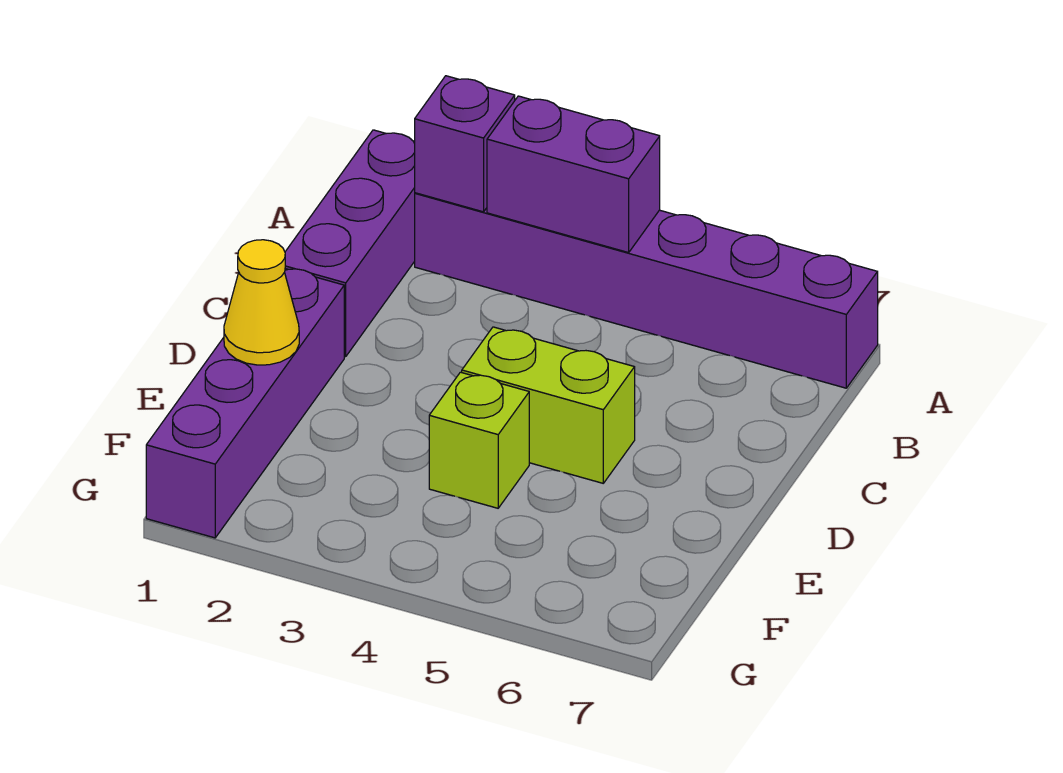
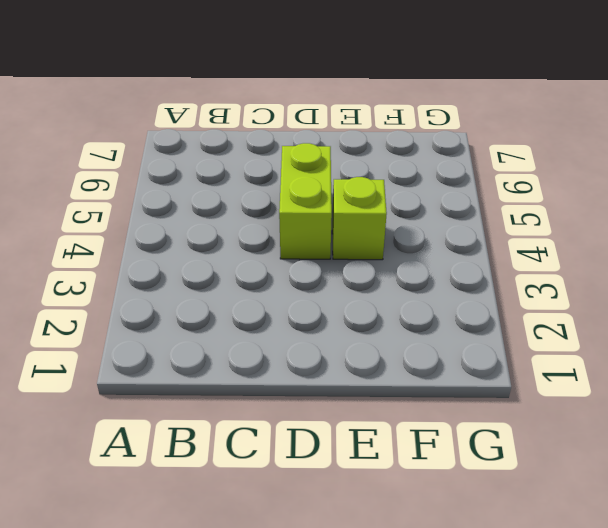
none -> purple 1x3 brick [285,130,415,357]
none -> purple 1x6 brick [415,193,878,388]

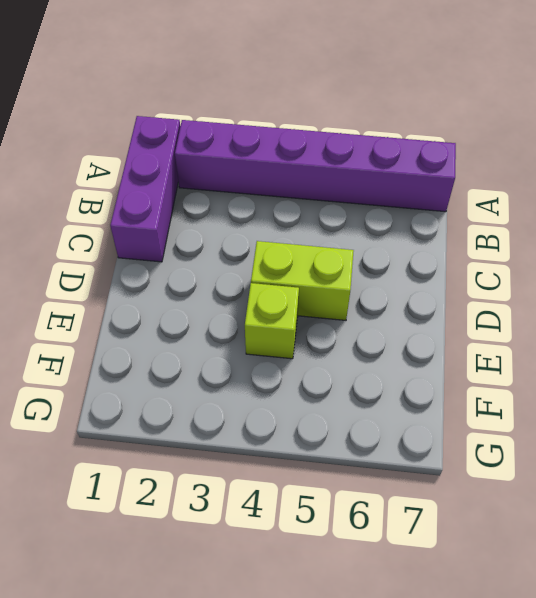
none -> purple 1x4 brick [146,269,344,538]
none -> purple 1x1 brick [415,76,515,212]

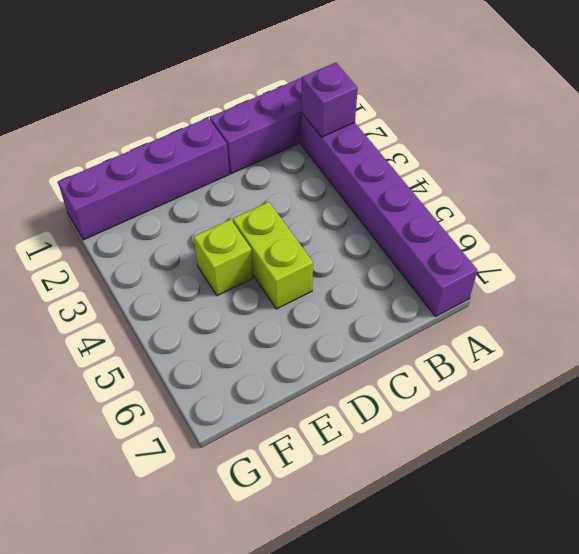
none -> purple 1x2 brick [487,96,660,253]
none -> yellow 1x1 cone [224,240,299,365]

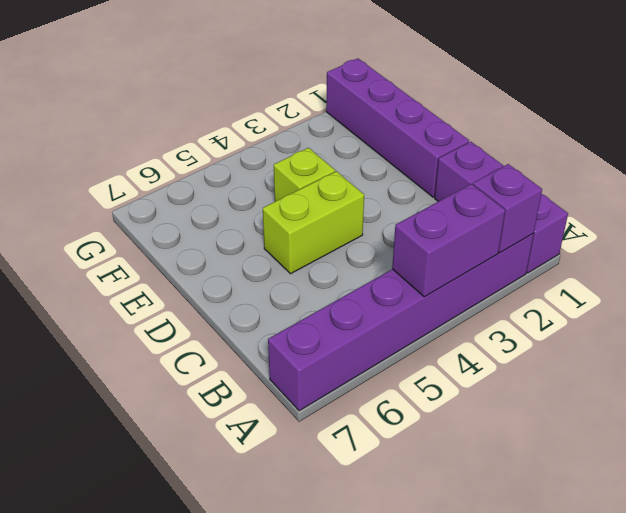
none -> yellow 1x1 cone [224,240,299,365]

